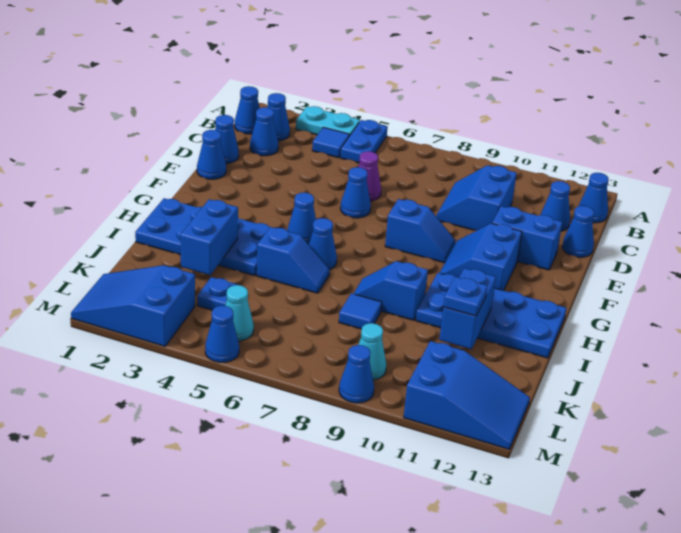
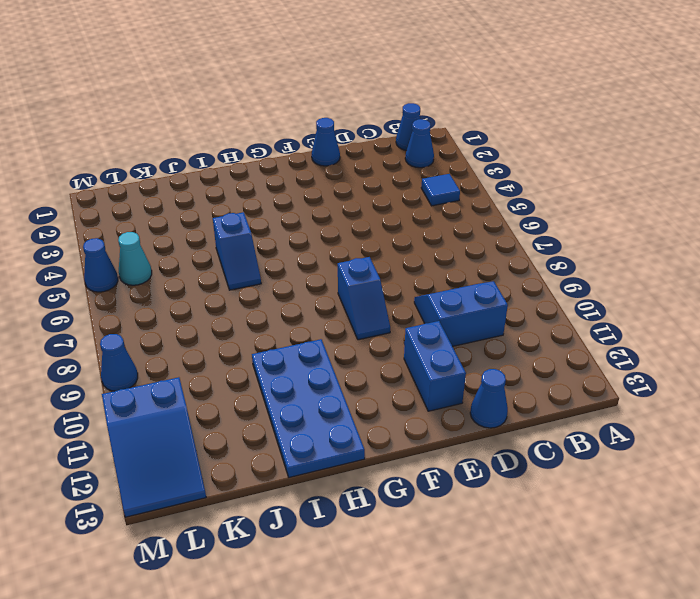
none -> cyan 1x2 plate [296,106,360,135]
none -> blue 1x2 plate [340,120,387,163]
none -> blue 1x1 cone [579,173,609,223]
none -> blue 1x1 cone [250,107,278,156]

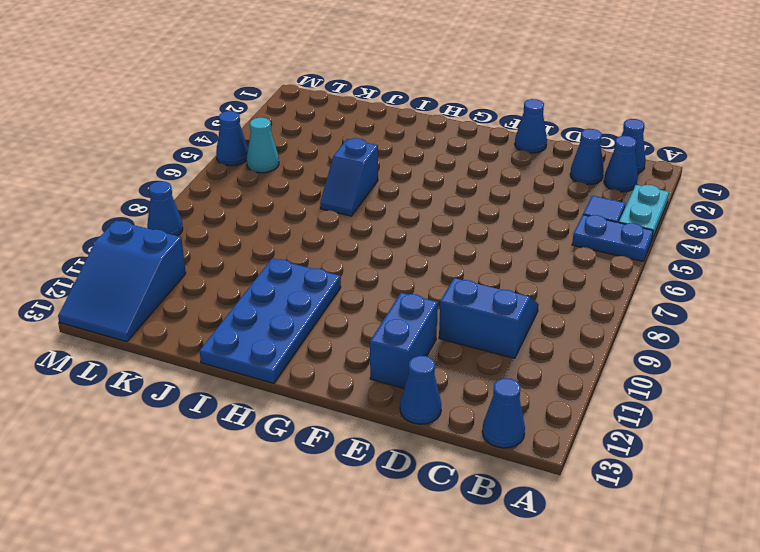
none -> blue 1x1 cone [541,181,570,231]
none -> blue 1x1 cone [215,115,239,164]
none -> purple 1x1 cone [358,151,381,201]
none -> blue 1x1 cone [340,167,371,218]

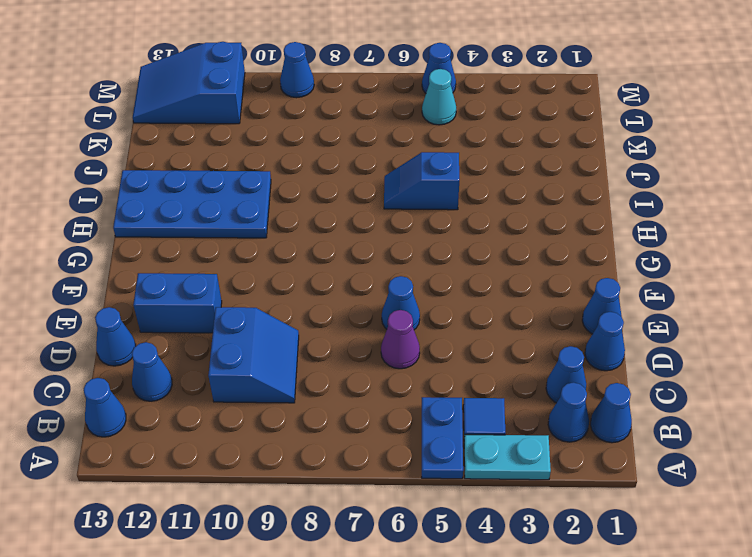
none -> blue 1x2 slope [385,199,455,263]
none -> blue 2x2 slope [440,223,522,291]
none -> blue 1x1 cone [287,193,316,244]
none -> blue 2x4 plate [135,198,270,276]

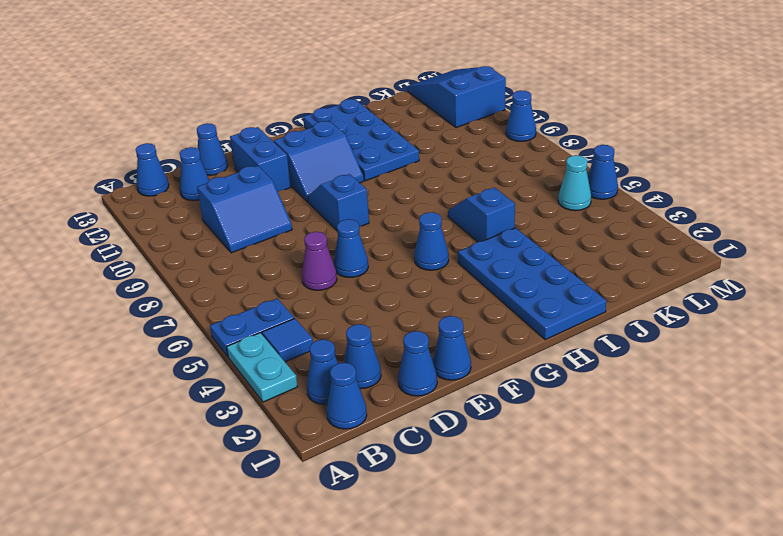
none -> blue 1x1 cone [309,218,337,269]
none -> blue 1x2 slope [353,261,428,320]
none -> blue 1x1 tile [339,293,382,329]
none -> blue 1x1 plate [197,277,238,310]

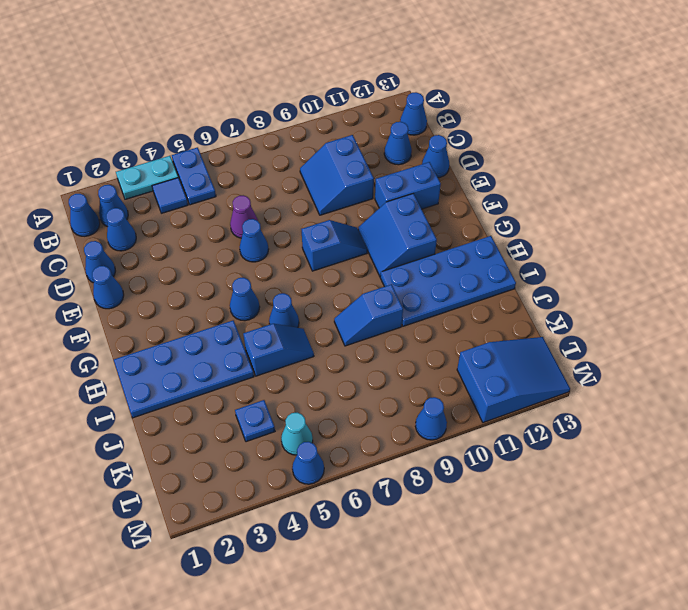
none -> blue 1x1 tile [339,293,382,329]
none -> blue 2x3 slope [71,265,195,346]
none -> cyan 1x1 cone [358,323,386,380]
none -> blue 1x2 brick [180,199,238,275]

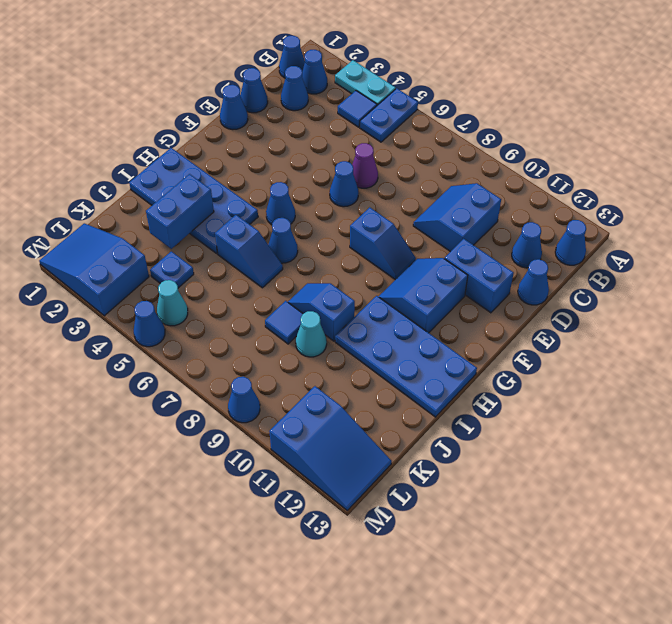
cyan 1x1 cone [296,311,327,357] -> cyan 1x1 cone moved to [358,323,386,380]
none -> blue 1x2 brick [439,268,496,349]
none -> blue 1x1 plate [443,277,487,316]

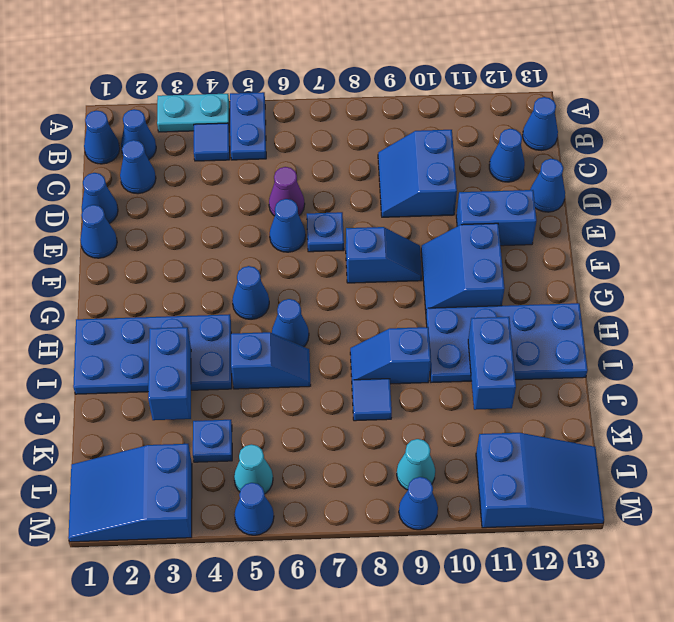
blue 1x1 plate [307,212,344,252] -> blue 1x1 plate moved to [443,277,487,316]

